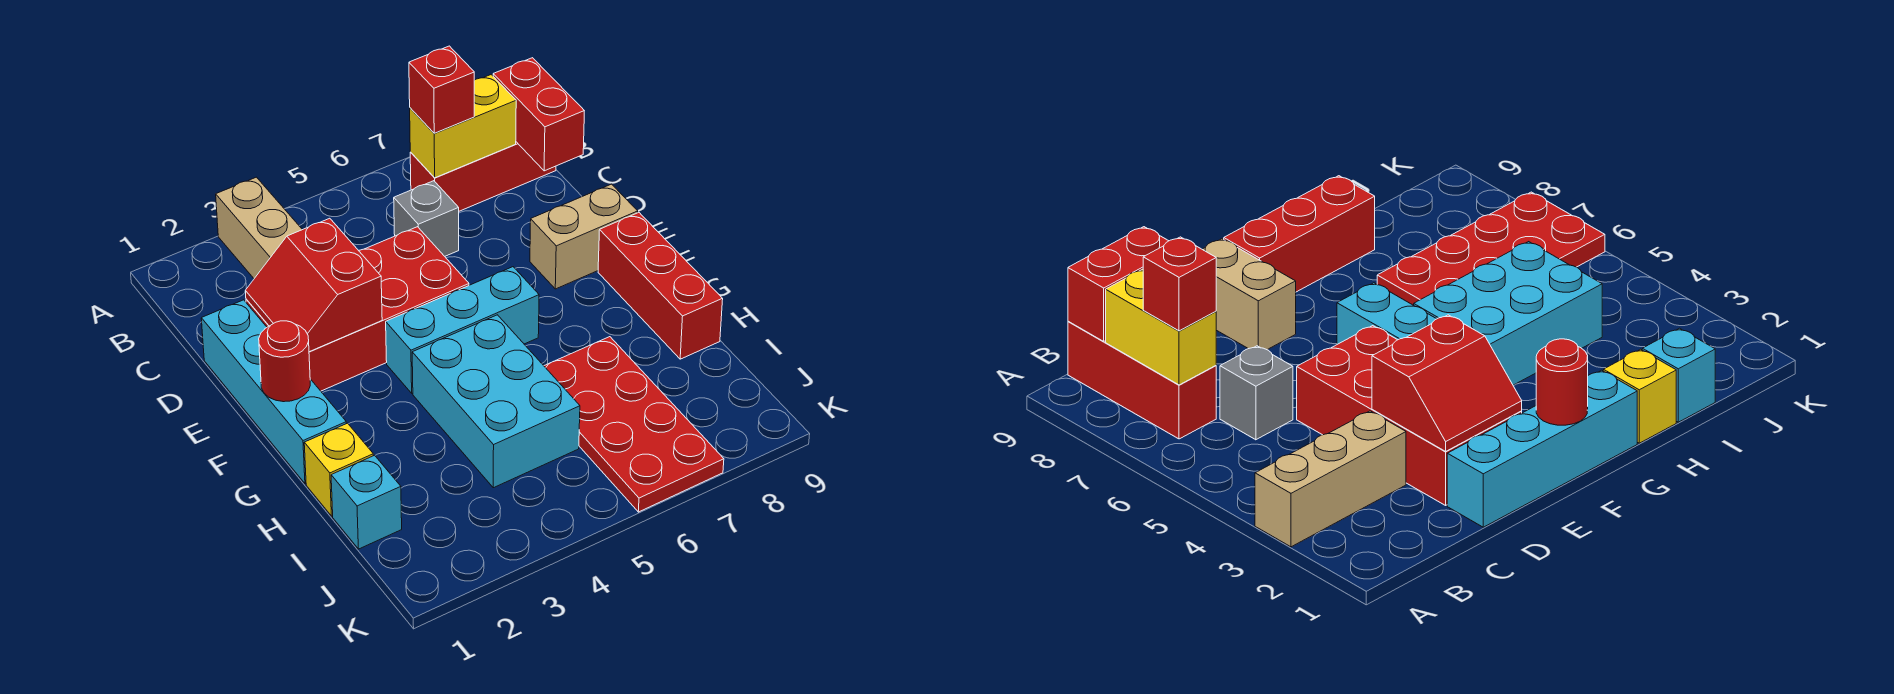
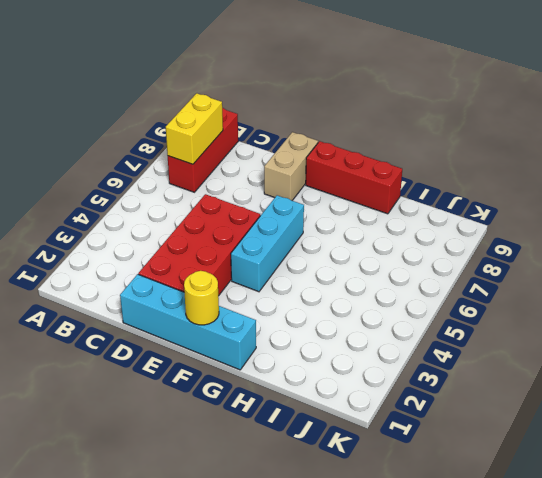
yellow 1x1 round brick [184,271,219,325] -> red 1x1 round brick [259,321,310,402]
none -> tan 1x3 brick [216,177,302,278]
none -> grey 1x1 brick [394,181,459,256]
none -> cyan 2x3 brick [412,315,580,488]

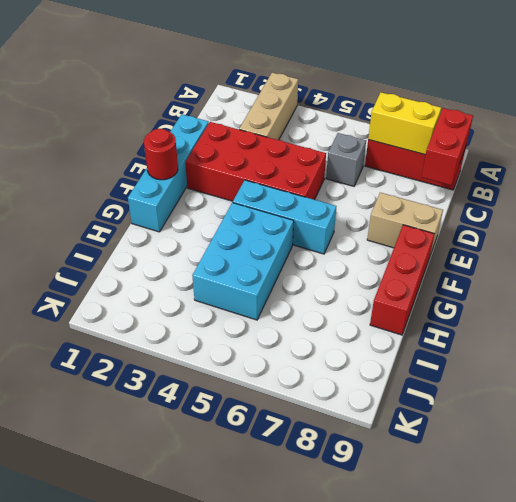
none -> yellow 1x1 brick [304,423,373,516]
none -> red 2x4 plate [544,337,724,512]
none -> cyan 1x1 brick [331,455,402,549]

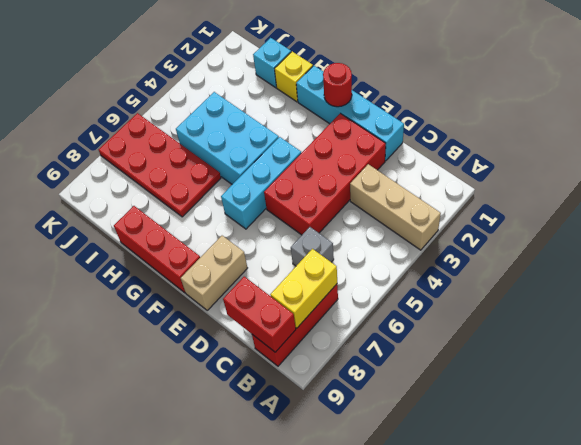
none -> red 2x2 slope [245,218,382,352]
none -> red 1x1 brick [409,46,474,133]

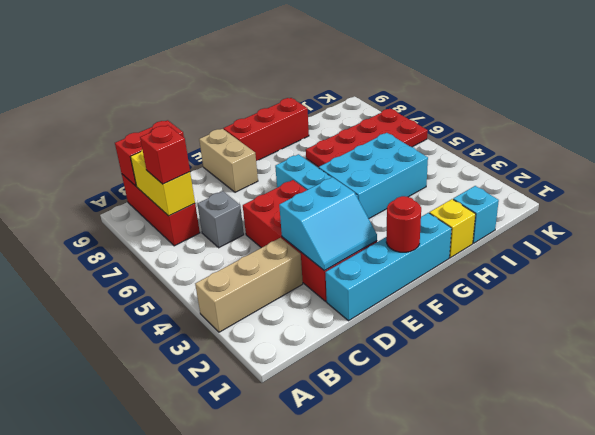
cyan 2x2 slope [279,177,377,271] -> red 2x2 slope [245,218,382,352]

